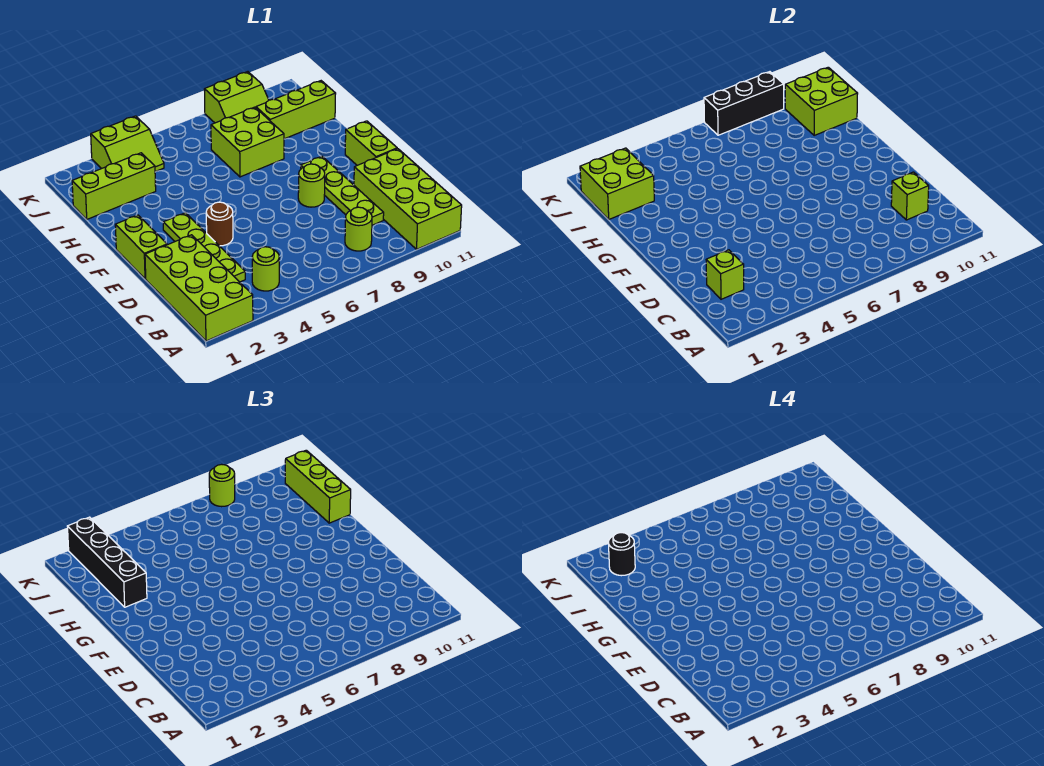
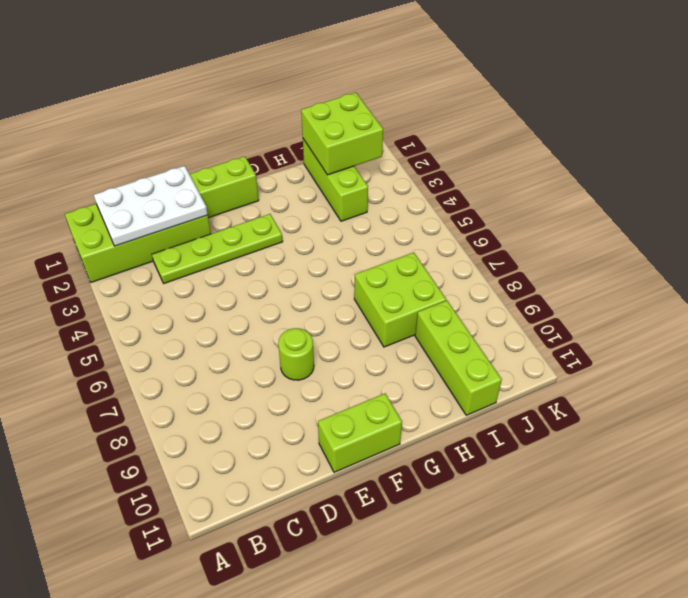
white 2x3 plate [94,166,208,246] -> lime 1x1 brick [706,250,744,299]
none -> lime 2x4 brick [354,149,462,249]
none -> lime 1x1 round brick [252,247,279,291]
none -> lime 1x1 round brick [345,207,372,251]

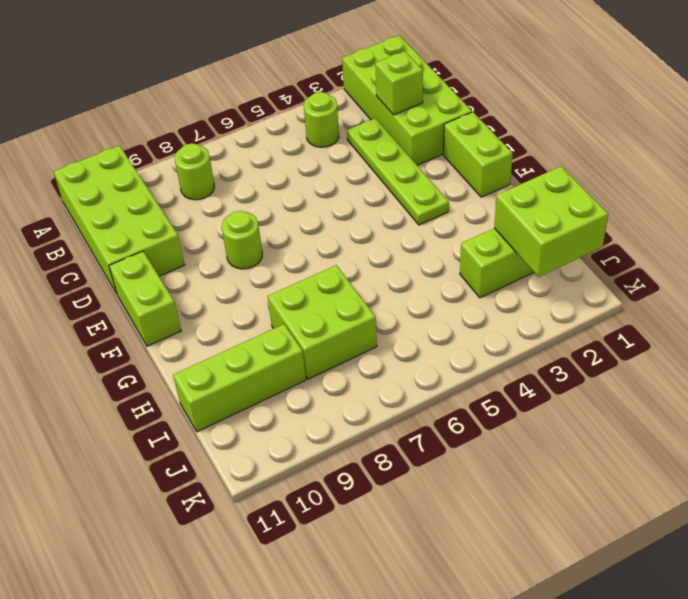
none -> lime 1x4 plate [301,156,384,225]
none -> brown 1x1 round brick [206,202,233,246]
none -> lime 2x2 slope [91,116,164,172]

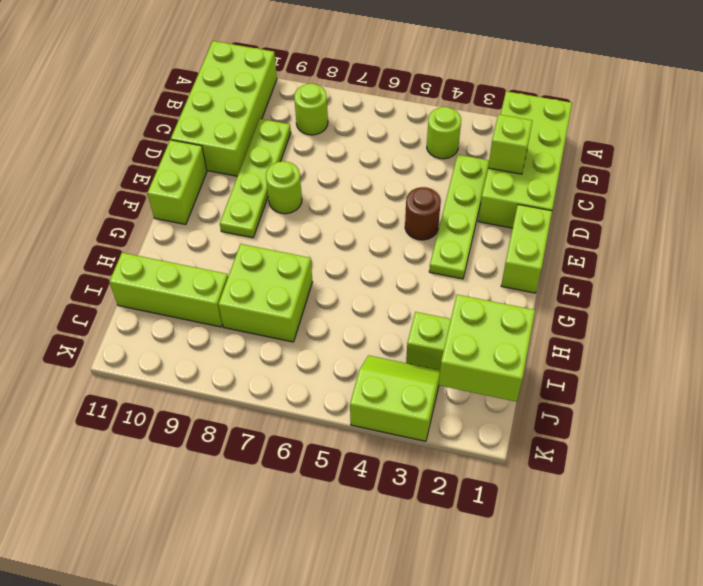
none -> lime 2x2 slope [204,72,269,123]
none -> lime 1x1 brick [891,172,929,220]
none -> lime 2x2 brick [785,67,858,135]

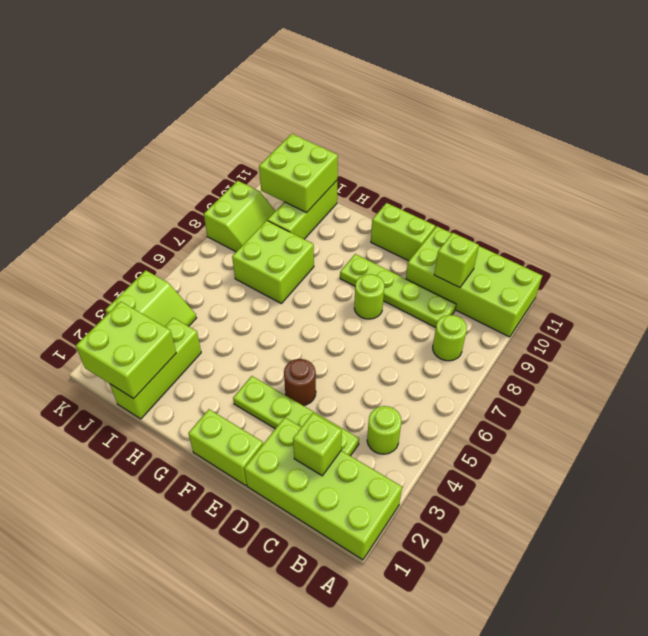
none -> black 1x3 brick [704,72,784,135]
none -> black 1x4 brick [67,517,147,607]
none -> lime 1x3 brick [285,450,351,523]

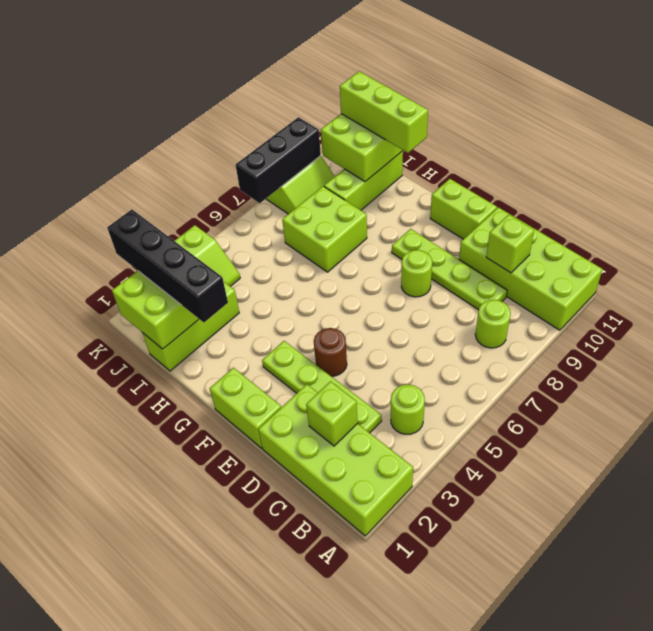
none -> lime 1x1 round brick [209,464,235,507]
none -> black 1x1 round brick [608,533,635,576]

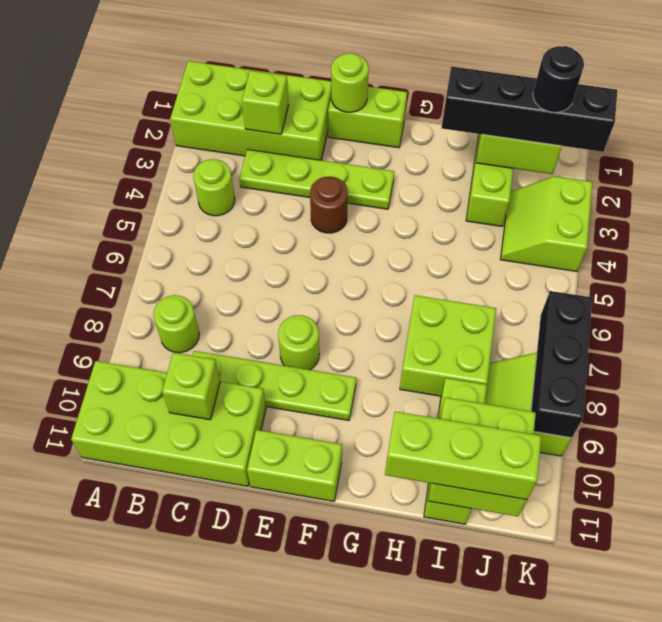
lime 1x1 round brick [331,53,369,112] -> lime 1x1 round brick moved to [209,464,235,507]

